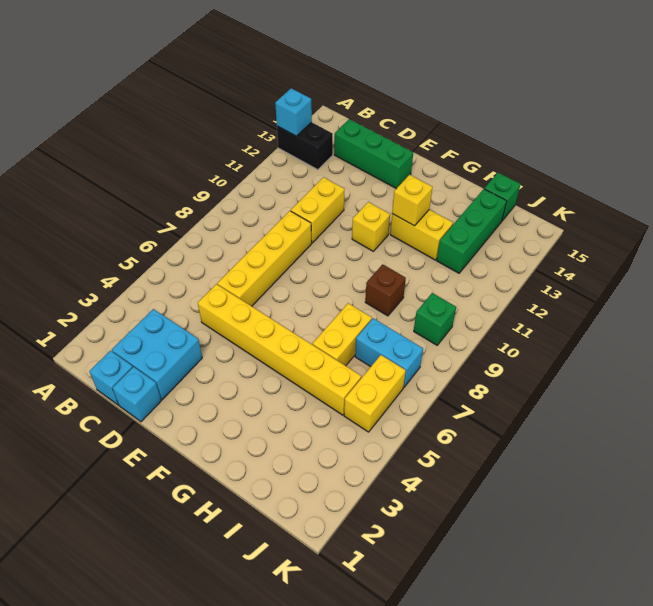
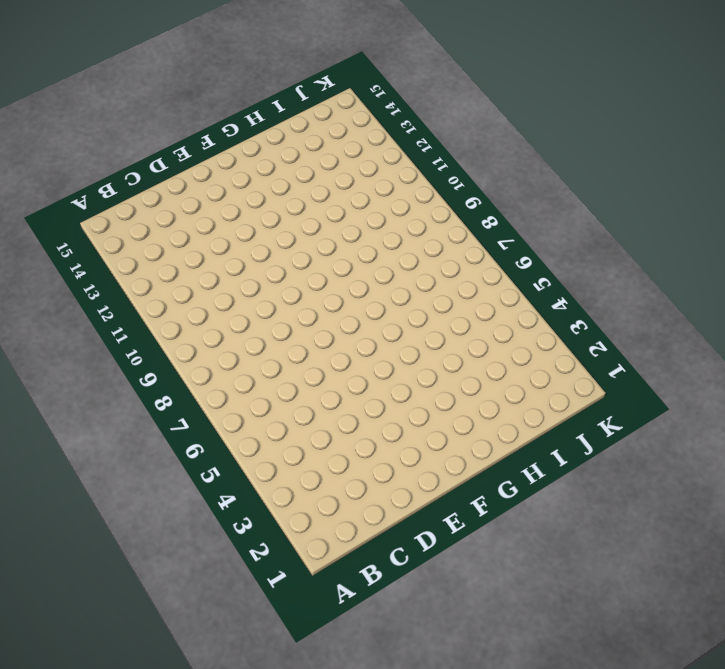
none -> black 1x2 brick [277,122,333,170]
none -> cyan 1x1 brick [89,351,133,405]
none -> cyan 2x2 brick [112,309,202,399]

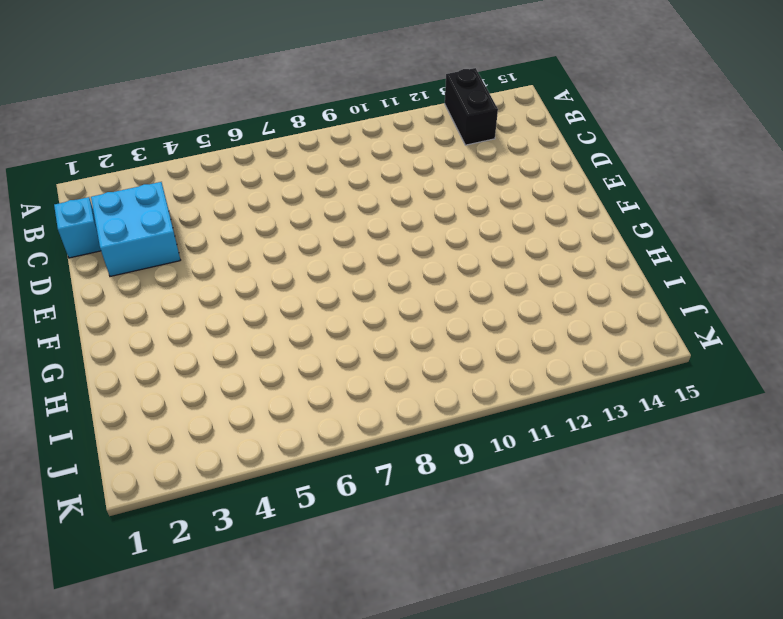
none -> green 1x3 brick [334,119,413,189]
none -> cyan 1x1 brick [112,367,161,422]
none -> yellow 1x6 brick [198,284,361,415]

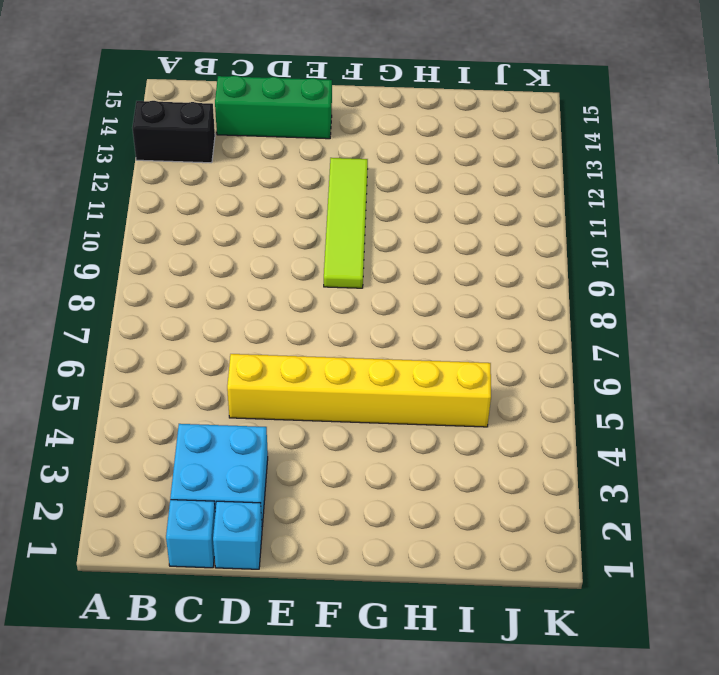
lime 1x4 tile [324,158,368,288] -> yellow 1x1 brick [352,202,390,251]
none -> yellow 1x4 brick [217,211,312,306]
none -> yellow 1x2 brick [291,177,344,243]
none -> yellow 1x2 brick [390,210,453,260]

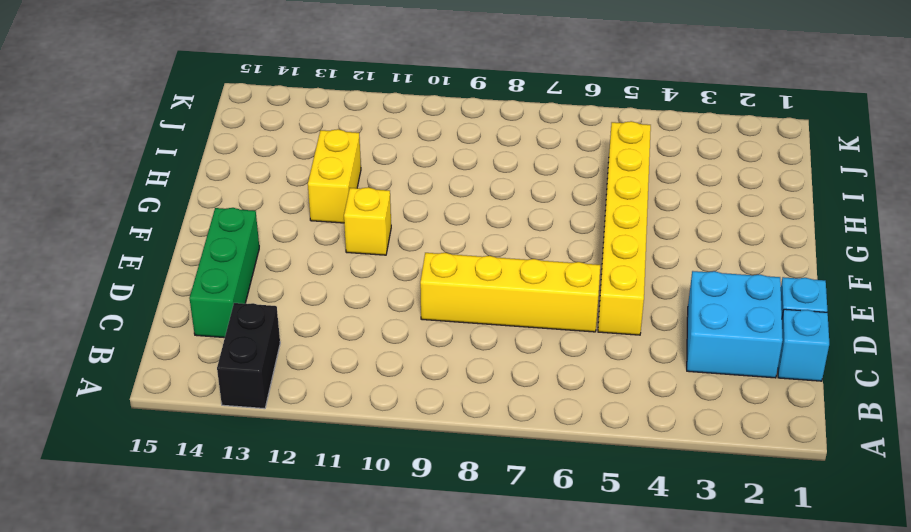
none -> yellow 1x2 brick [291,177,344,243]
none -> yellow 1x2 brick [313,303,372,366]
none -> brown 1x1 brick [365,264,406,316]

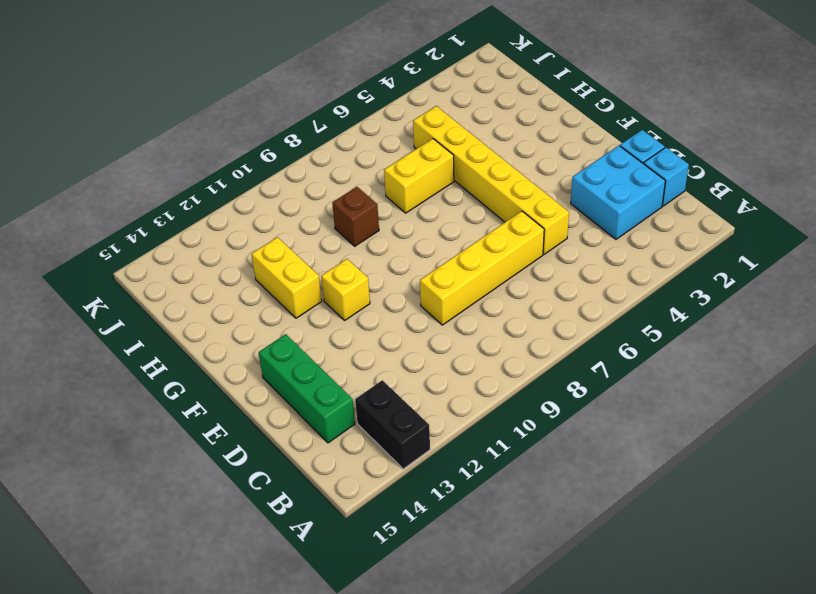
none -> yellow 1x2 brick [291,177,344,243]
none -> cyan 1x2 brick [355,318,423,387]
none -> green 1x3 brick [437,189,507,273]

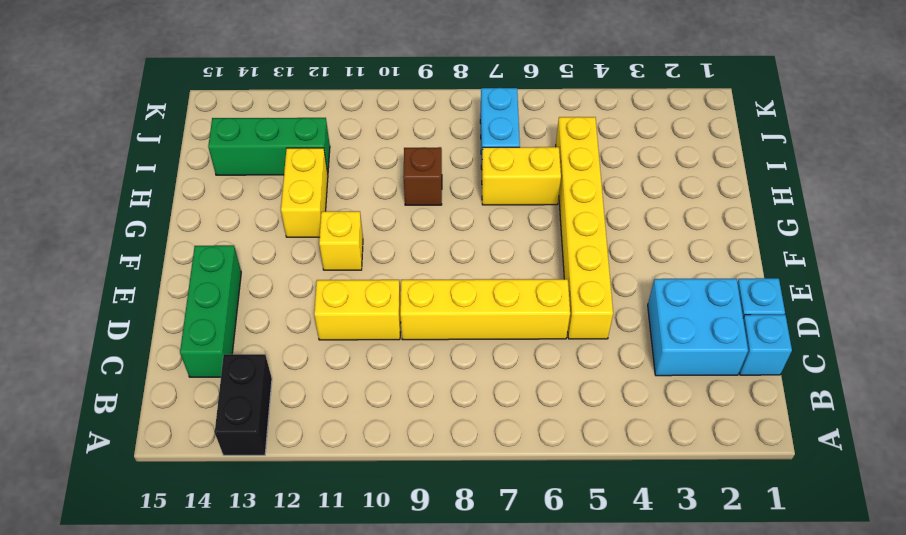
none -> green 1x1 brick [484,173,520,221]
none -> yellow 1x2 brick [344,355,406,432]
none -> green 1x1 brick [414,293,456,345]

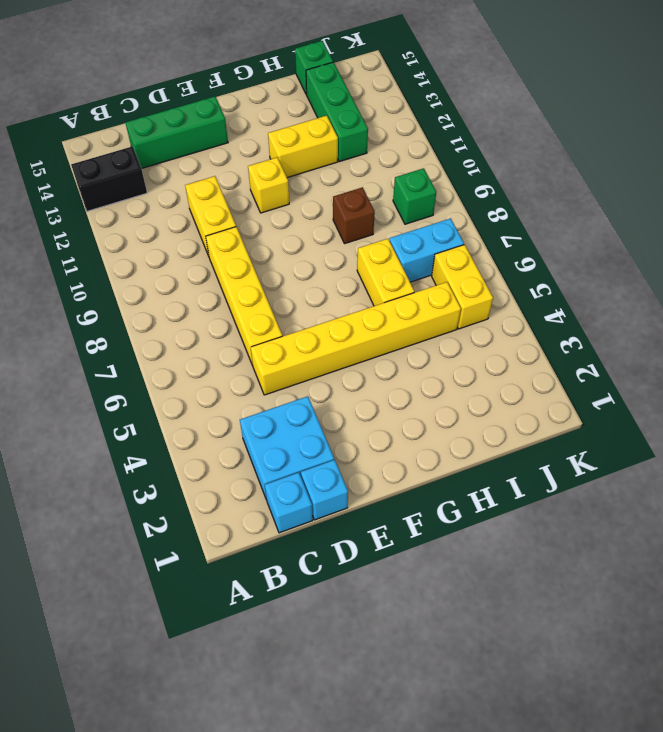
none -> cyan 1x1 brick [275,88,312,136]
none -> yellow 1x1 brick [392,175,433,226]

